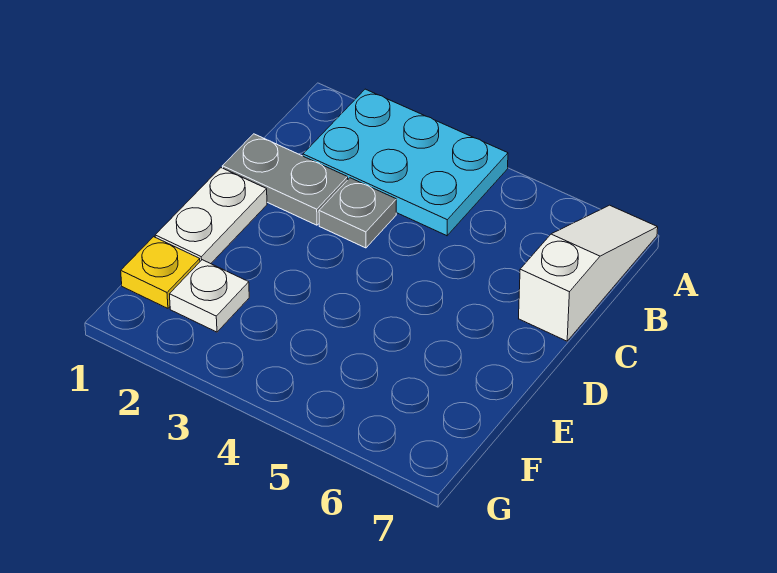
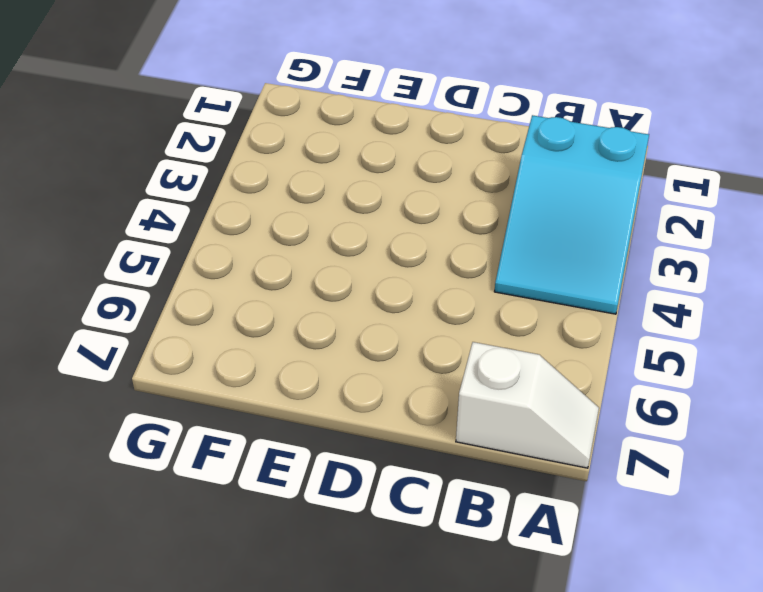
cyan 2x3 slope [494,115,649,314] -> cyan 2x3 plate [303,89,508,236]
white 1x2 slope [456,342,599,468] -> white 1x3 slope [519,205,658,341]
none -> grey 1x2 plate [222,134,348,225]
none -> grey 1x1 plate [319,178,396,248]

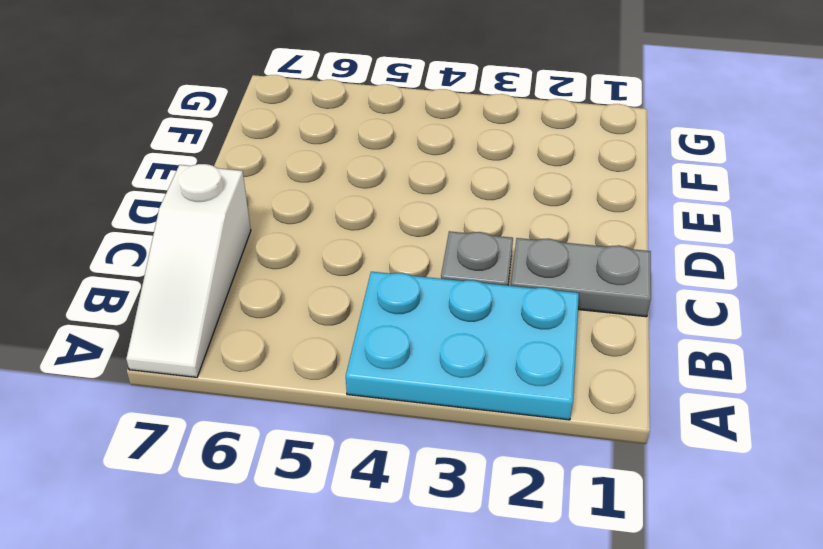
none -> white 1x2 plate [155,168,267,264]
none -> yellow 1x1 plate [121,237,200,308]

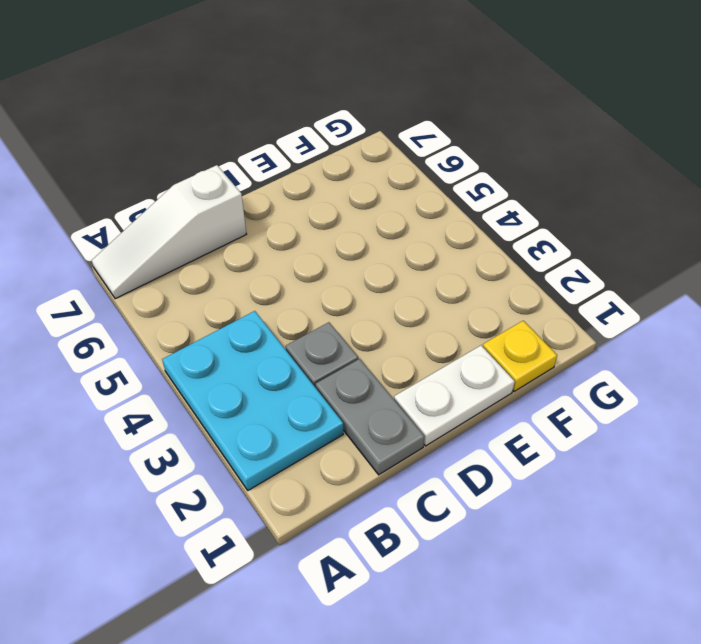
none -> white 1x1 plate [170,260,249,332]

